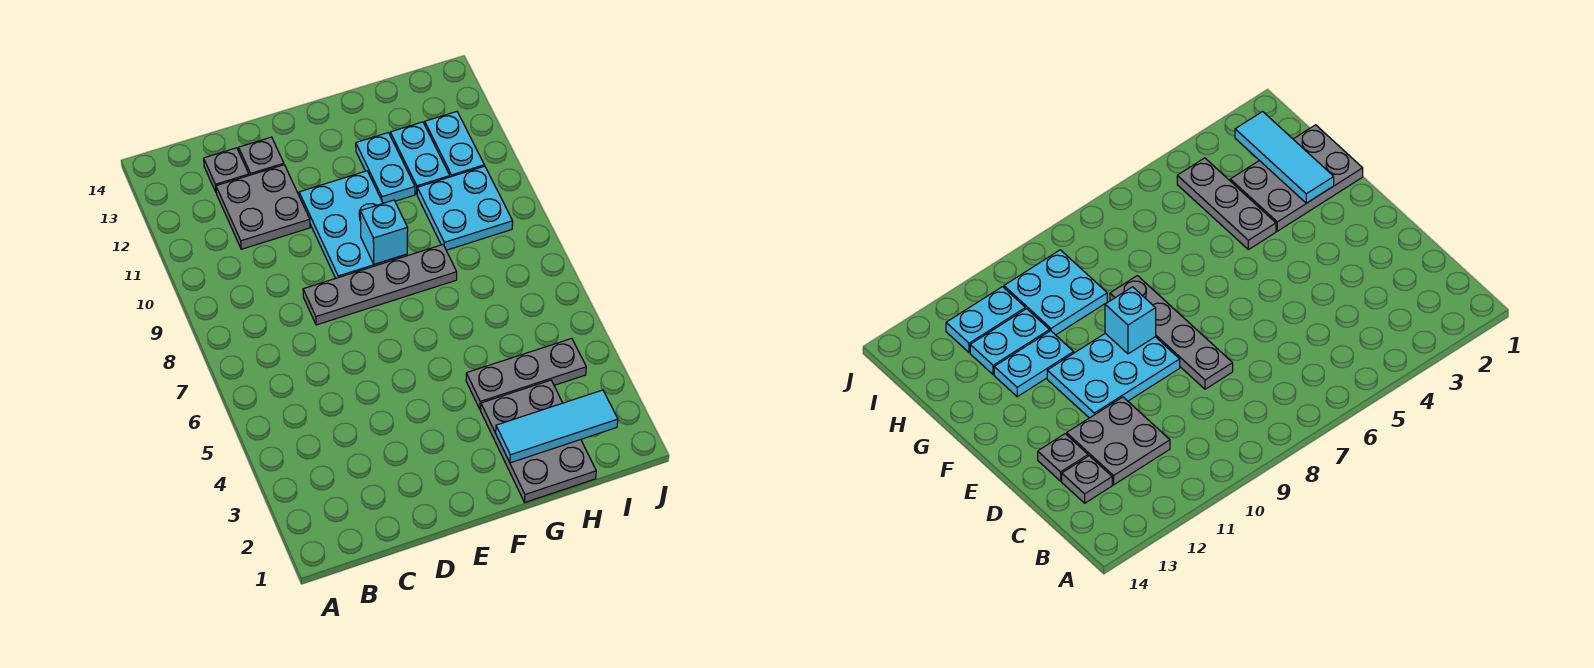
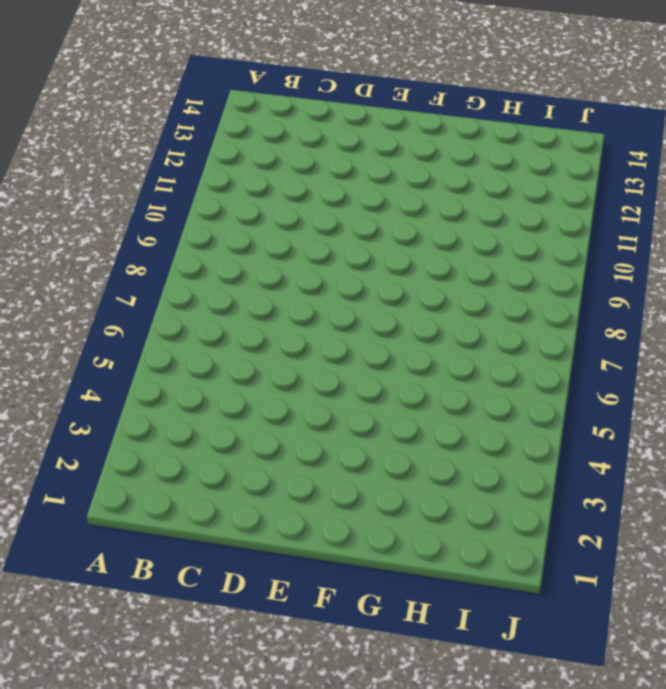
none -> grey 2x2 plate [216,165,310,249]
none -> grey 1x1 plate [204,148,249,192]
none -> grey 1x4 plate [303,245,457,325]

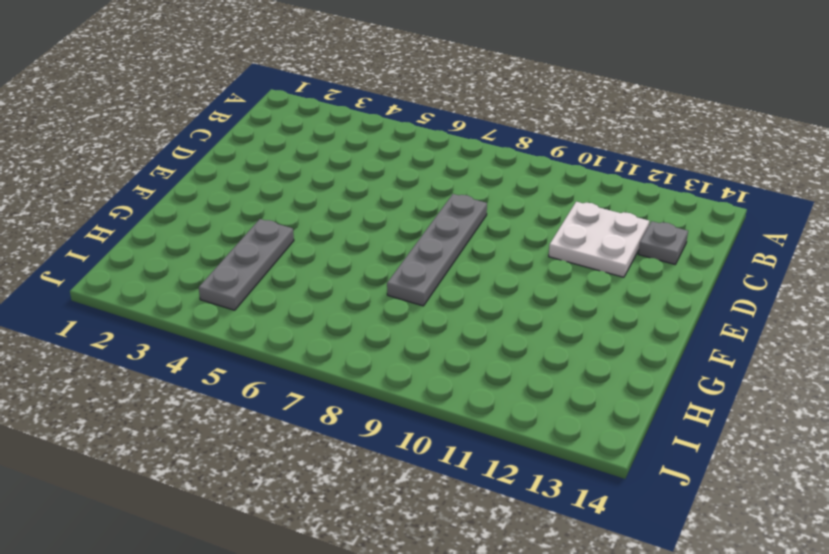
white 2x2 plate [549,202,649,277] -> grey 2x2 plate [216,165,310,249]
none -> grey 1x1 plate [239,137,284,175]
none -> cyan 2x3 plate [299,171,407,278]
none -> grey 2x3 plate [481,380,596,502]

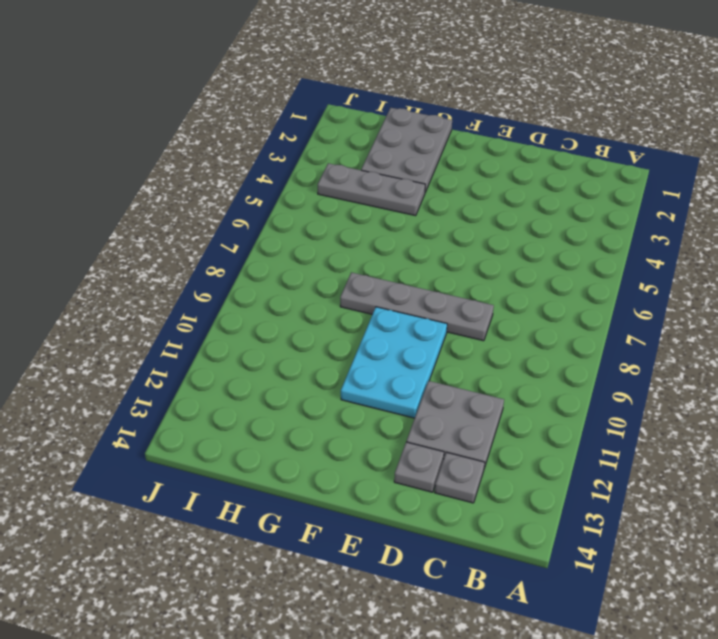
none -> cyan 1x2 plate [356,133,415,203]
none -> cyan 2x2 plate [417,166,513,250]
none -> cyan 1x2 plate [390,122,450,194]

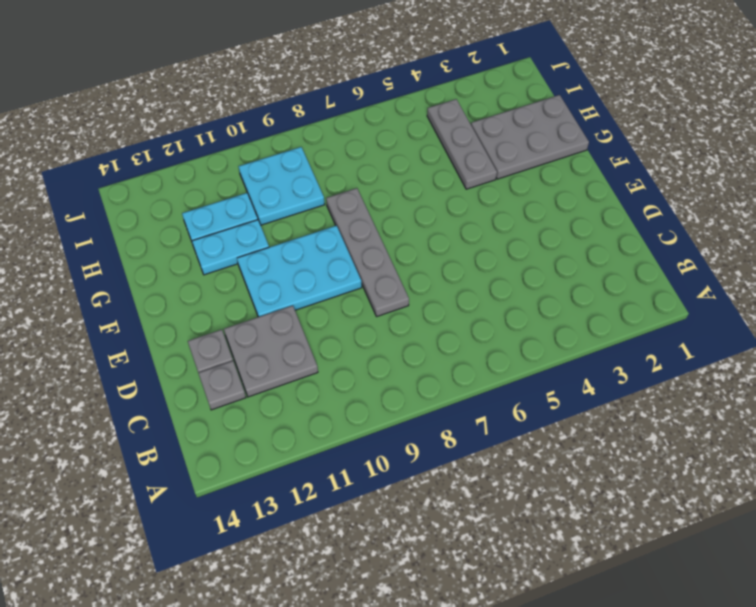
none -> cyan 1x2 plate [425,112,484,177]
none -> cyan 1x1 brick [360,200,408,264]
none -> cyan 1x3 tile [496,390,618,463]

